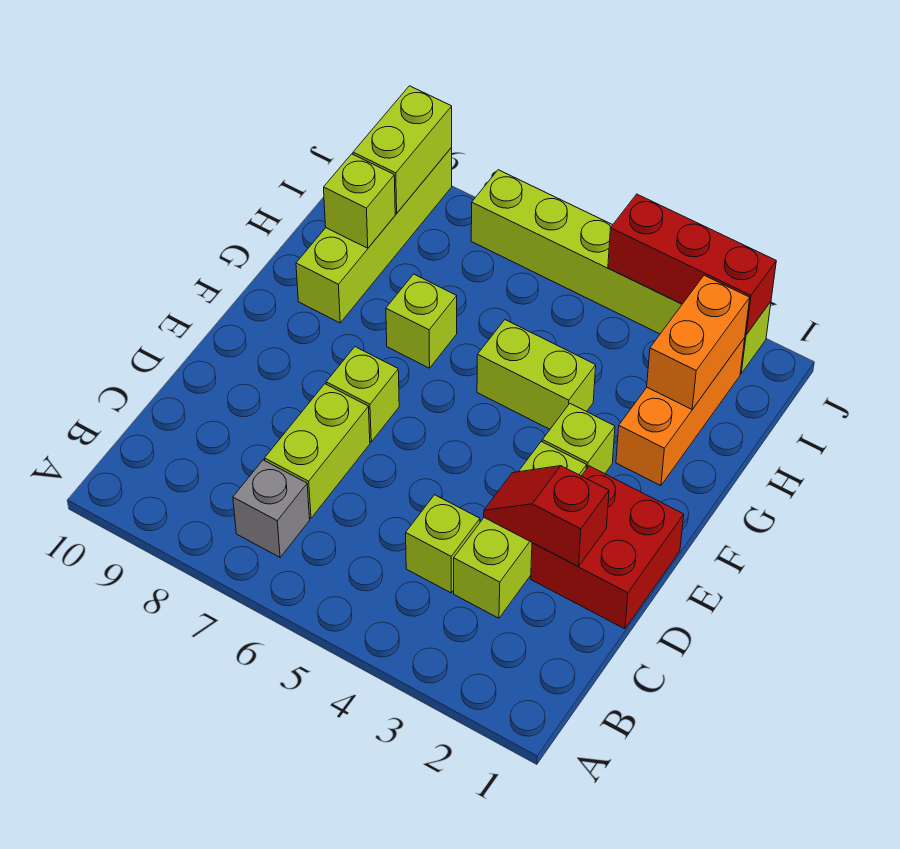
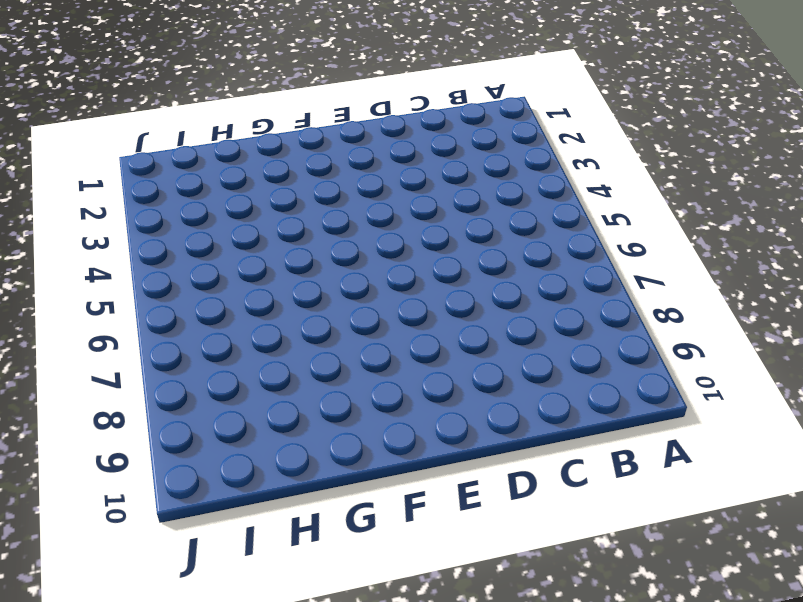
none -> grey 1x1 brick [233,460,310,557]
none -> lime 1x3 brick [454,442,587,618]
none -> lime 1x1 brick [406,495,480,593]

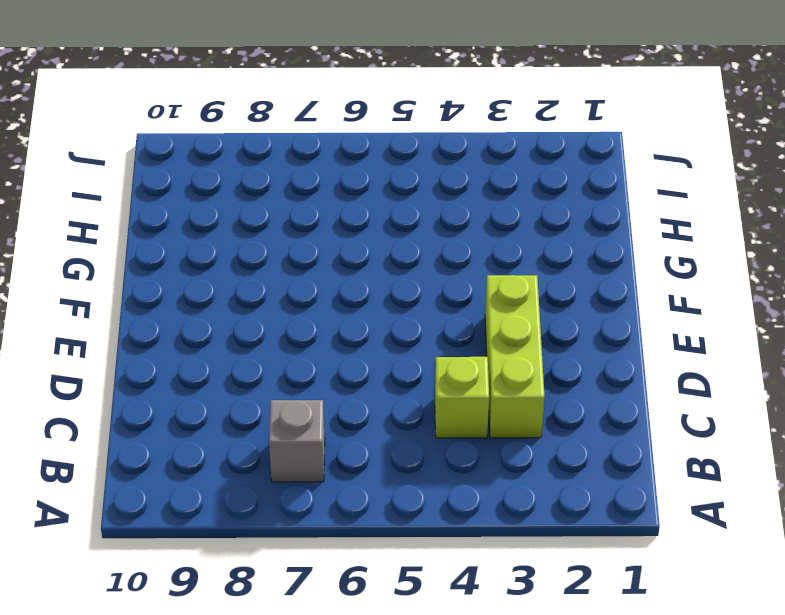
none -> lime 1x2 brick [265,384,370,518]
none -> red 2x2 brick [531,466,684,629]
none -> lime 1x1 brick [326,347,399,442]

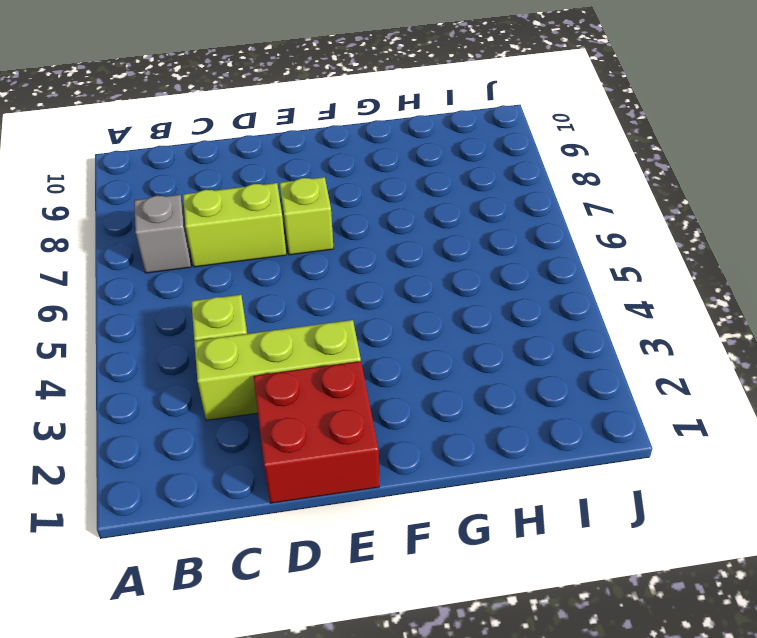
none -> lime 1x1 brick [542,404,615,474]
none -> orange 1x3 brick [616,338,745,486]
none -> lime 1x2 brick [477,320,596,429]

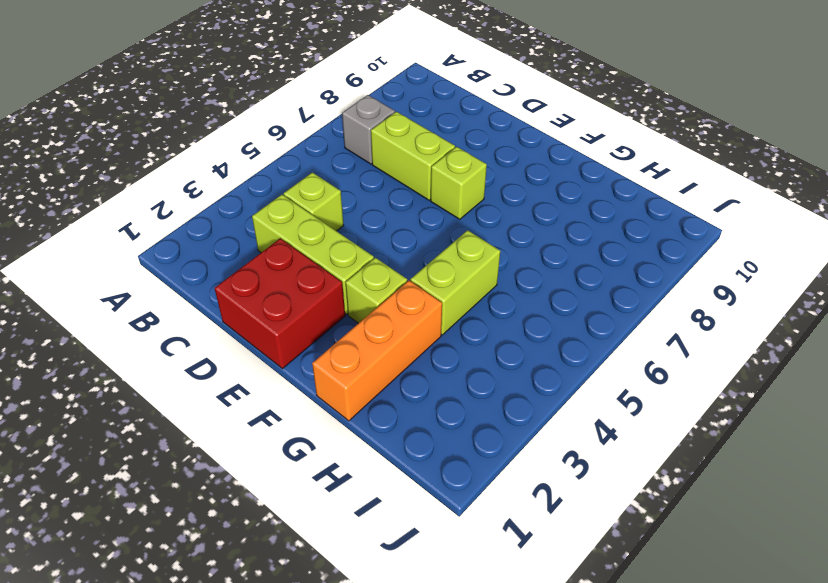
orange 1x3 brick [312,281,442,421] -> orange 1x3 brick turned to [616,338,745,486]
none -> lime 1x1 brick [386,274,457,368]
none -> lime 1x4 brick [296,148,452,323]
none -> lime 1x6 brick [471,170,771,374]

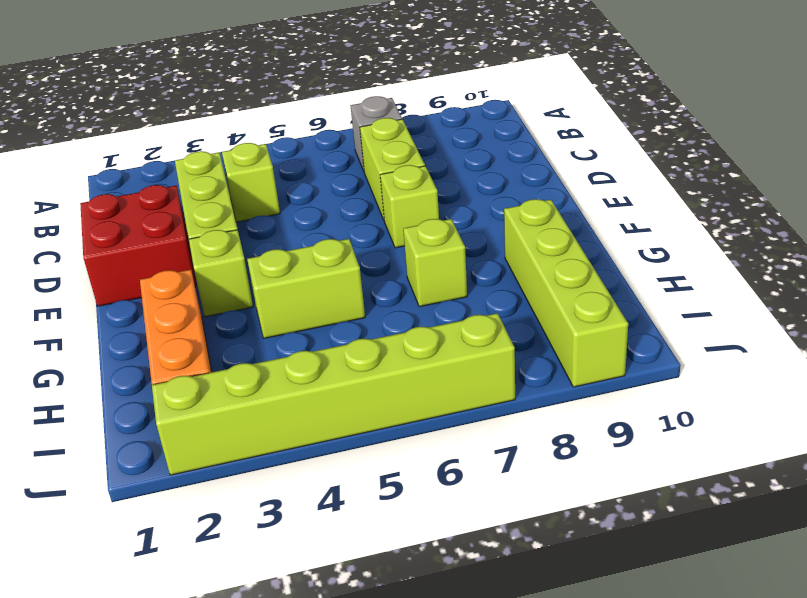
none -> red 1x2 slope [484,466,609,567]
none -> orange 1x2 brick [647,275,750,409]
none -> lime 1x1 brick [324,154,395,248]

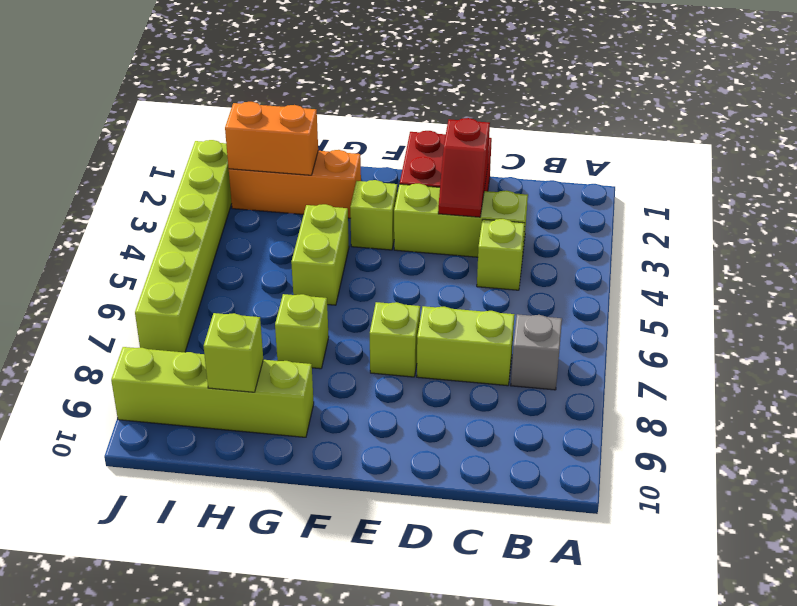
none -> lime 1x2 brick [353,86,452,213]
none -> red 1x3 brick [608,194,776,335]

